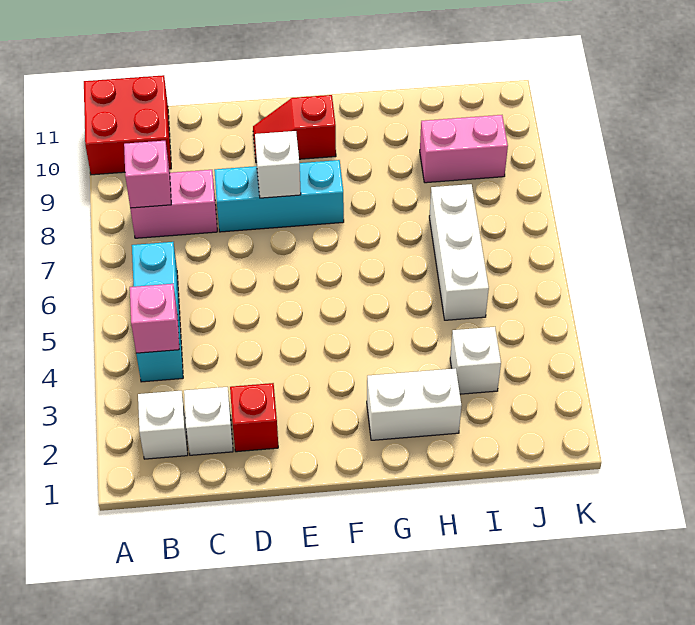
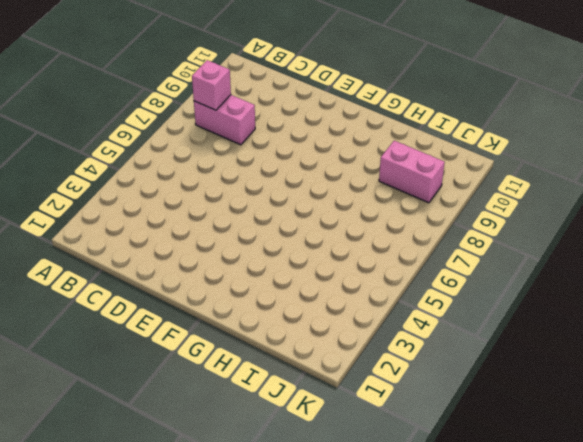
none -> red 2x2 brick [84,75,171,175]
none -> white 1x1 brick [138,391,188,459]
none -> cyan 1x3 brick [132,242,183,382]

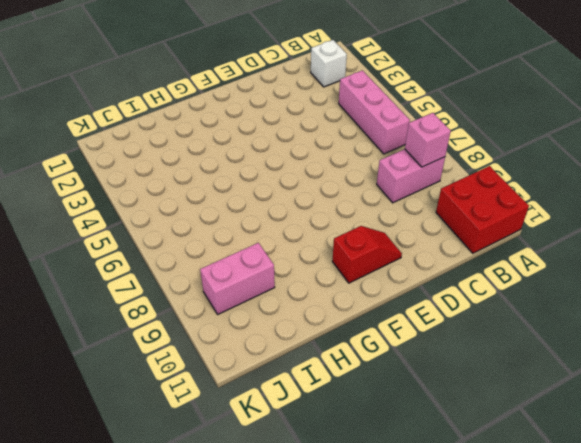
pink 1x3 brick [339,70,410,154] -> cyan 1x3 brick [132,242,183,382]
none -> white 1x1 brick [184,387,233,455]
none -> red 1x1 brick [230,383,278,452]
none -> cyan 1x3 brick [214,160,344,232]

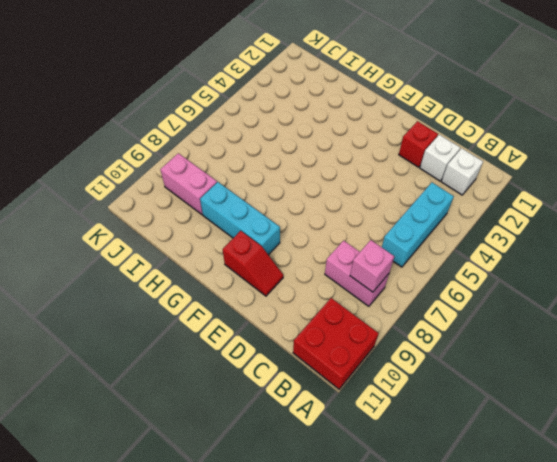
cyan 1x3 brick [200,182,280,255] -> cyan 1x3 brick moved to [214,160,344,232]
none -> white 1x2 brick [367,368,461,440]
none -> white 1x1 brick [450,327,501,394]
none -> white 1x3 brick [429,184,489,320]

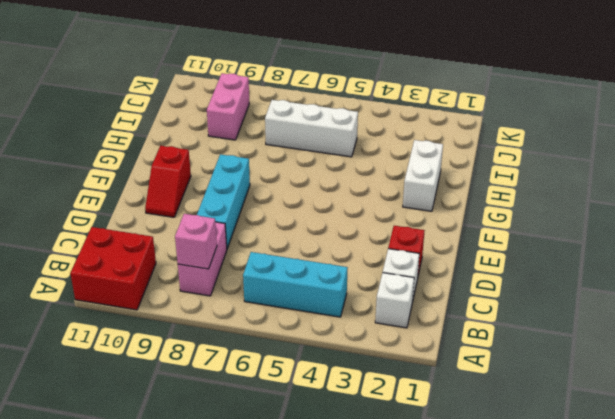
none -> white 1x1 brick [450,327,501,394]
none -> pink 1x1 brick [130,284,179,353]
none -> white 1x1 brick [255,131,301,198]

